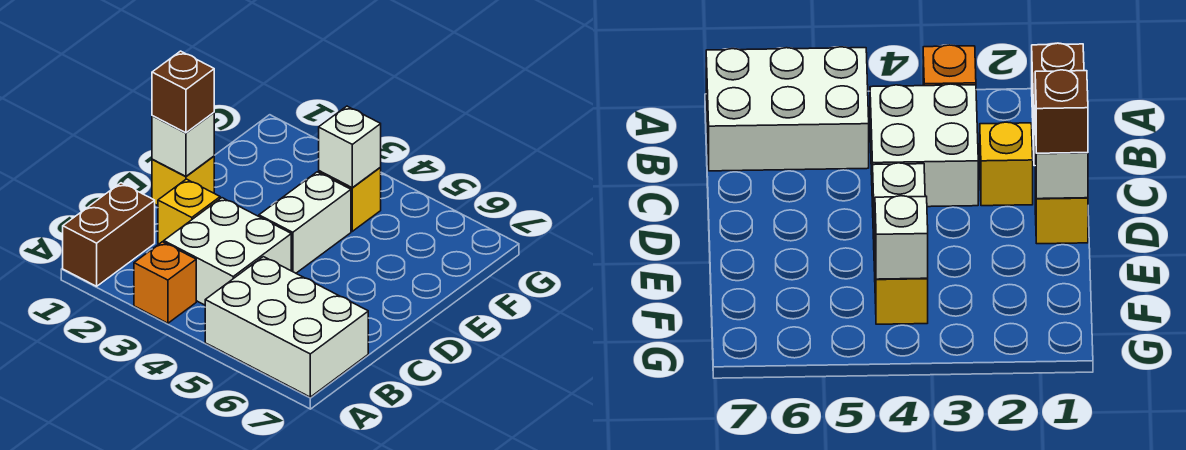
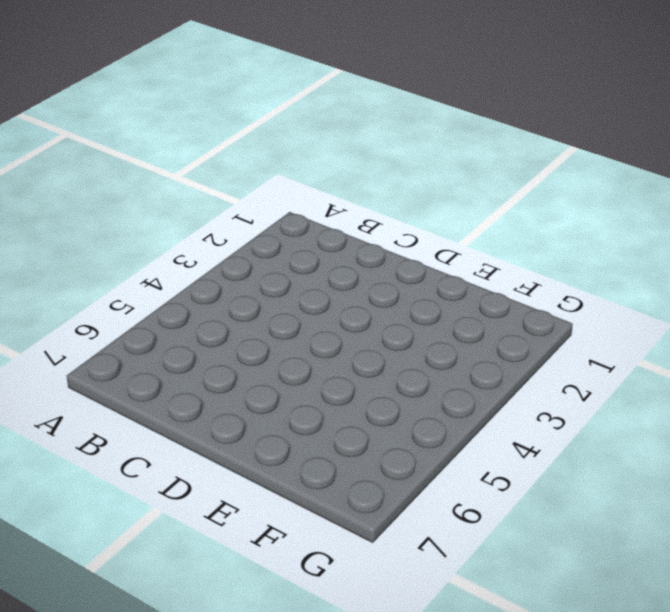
none -> brown 1x2 brick [63,183,155,286]
none -> orange 1x1 brick [134,242,196,323]

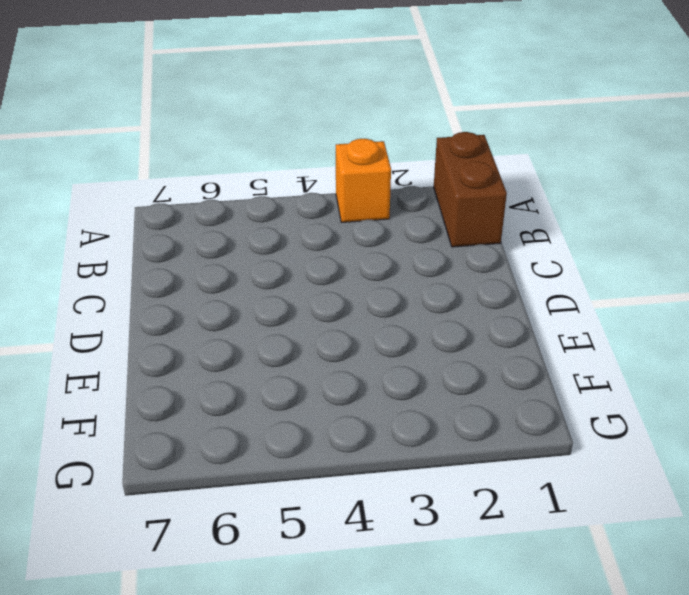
none -> white 2x3 brick [205,257,368,397]
none -> white 2x2 brick [164,198,291,305]

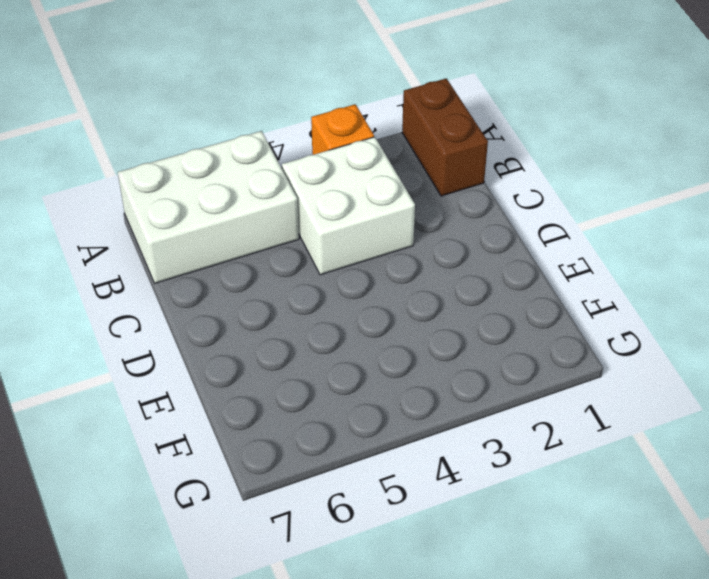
none -> yellow 1x1 brick [158,179,220,244]
none -> yellow 1x1 brick [152,156,214,206]

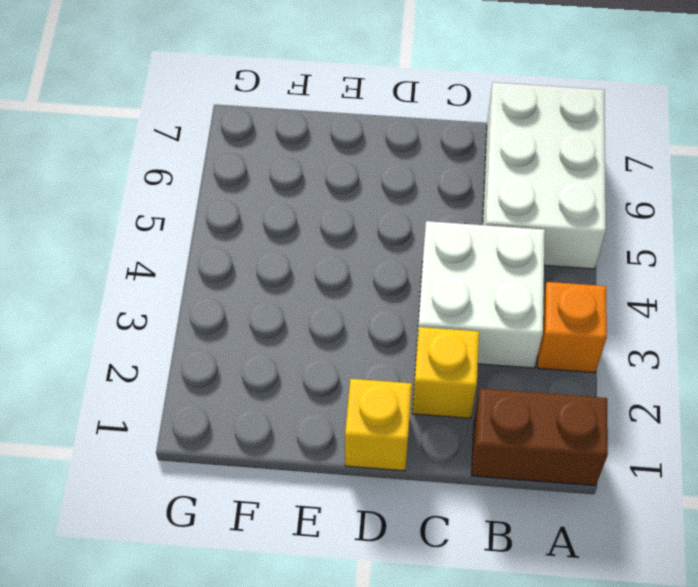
none -> white 1x2 brick [259,172,351,273]
none -> yellow 1x1 brick [319,167,381,231]

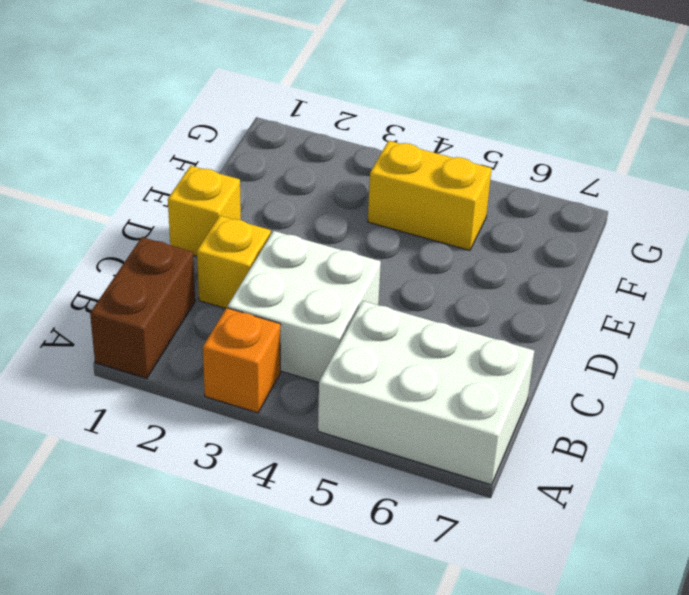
yellow 1x2 brick [368,141,492,250] -> yellow 1x1 brick [319,167,381,231]
none -> white 1x2 brick [259,172,351,273]
none -> white 1x1 brick [152,113,214,177]

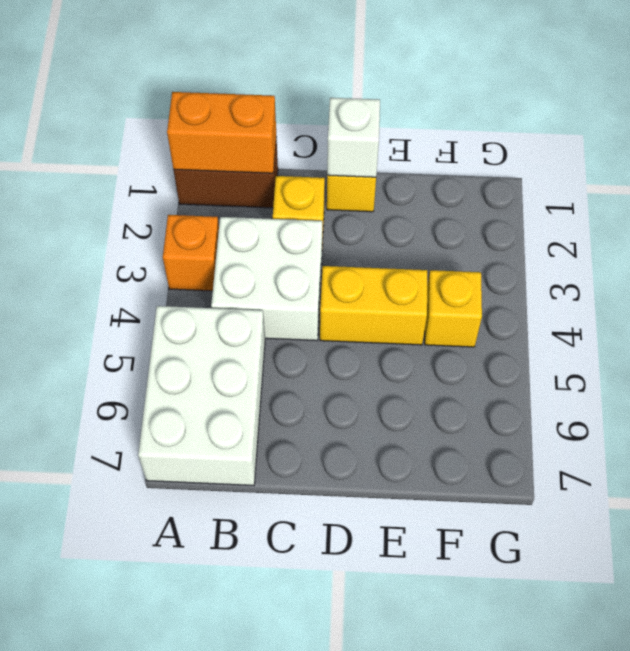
orange 1x2 brick [167,92,276,173] -> none
yellow 1x2 brick [320,266,427,345] -> white 1x2 brick [259,172,351,273]
none -> white 1x1 brick [319,106,381,188]
none -> brown 1x1 brick [152,51,214,133]

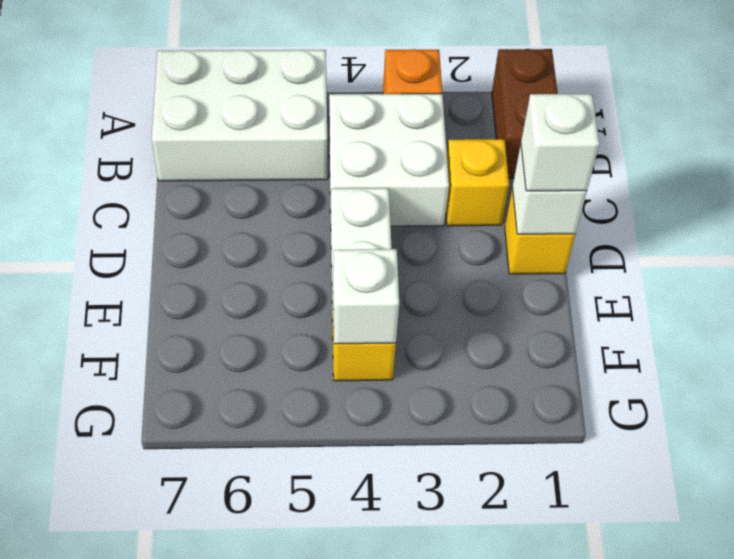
white 1x1 brick [521,94,599,191] -> brown 1x1 brick [152,51,214,133]

